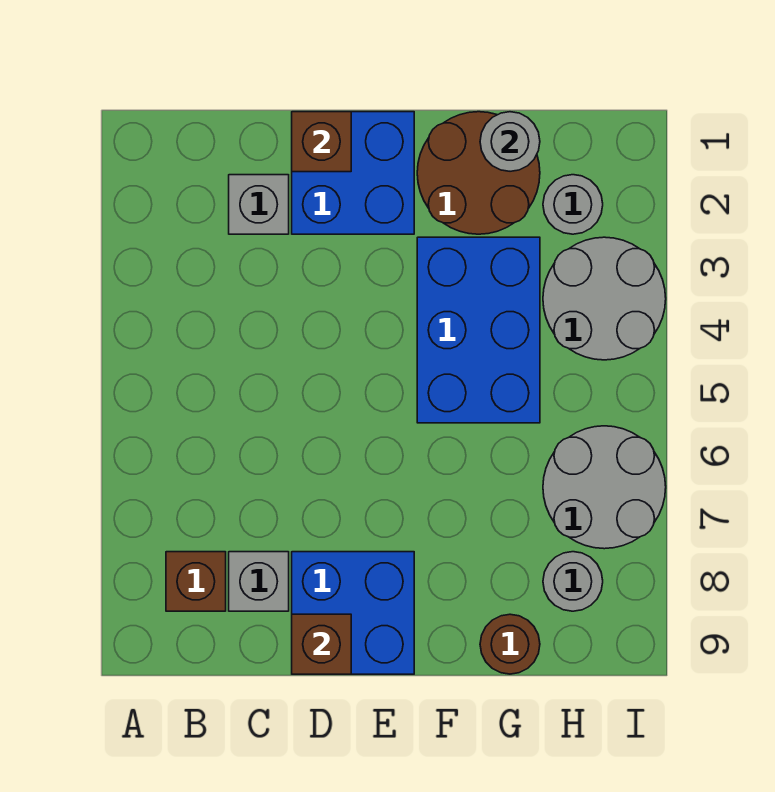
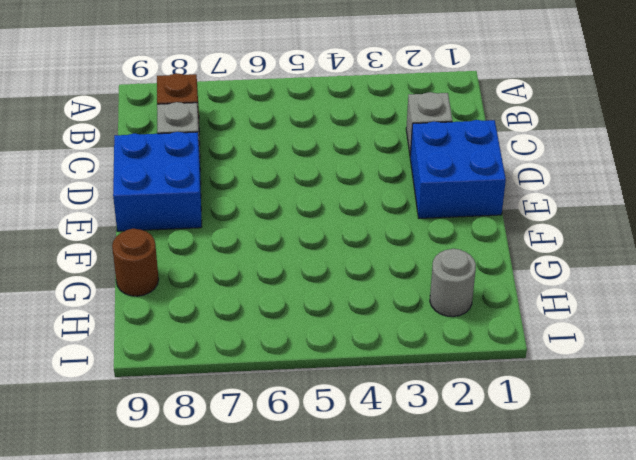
none -> brown 2x2 round brick [417,112,540,234]
none -> blue 2x3 brick [417,237,540,423]
none -> grey 2x2 round brick [543,237,666,360]

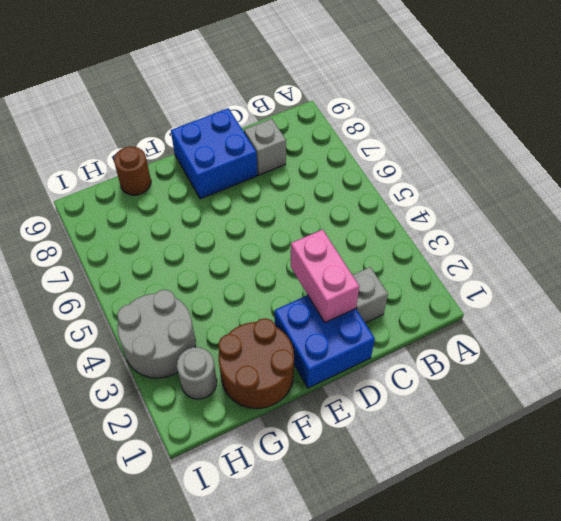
pink 1x2 brick [291,229,359,322] -> none
none -> brown 1x1 brick [166,552,226,611]
none -> blue 2x3 brick [417,237,540,423]
none -> grey 2x2 round brick [543,426,666,549]

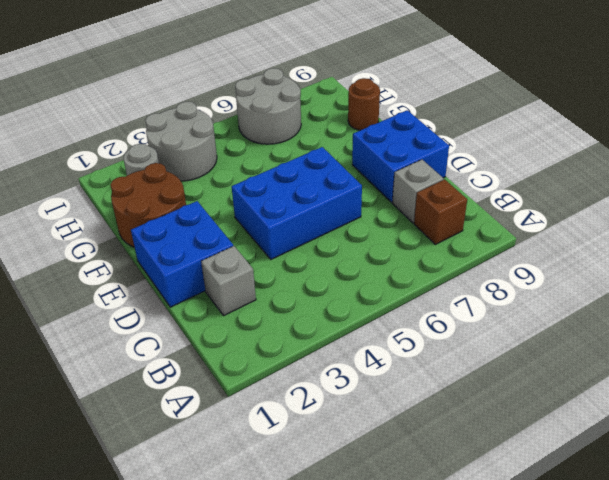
blue 2x3 brick [232,147,362,259] -> blue 2x3 brick moved to [417,237,540,423]
none -> grey 1x1 round brick [543,552,603,611]
none -> brown 1x1 brick [292,112,351,172]
none -> brown 1x1 brick [292,614,351,674]

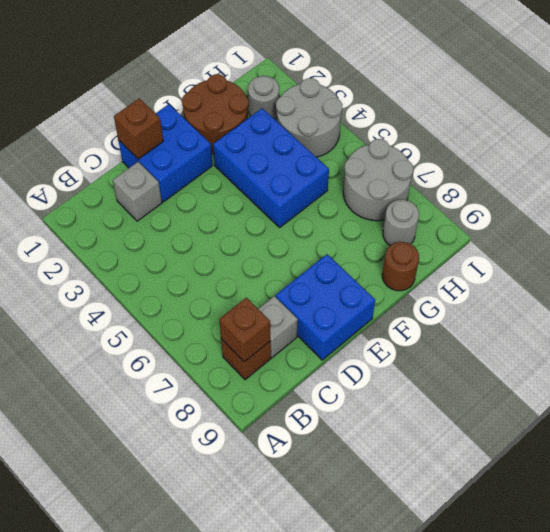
brown 1x1 brick [219,298,270,362] -> brown 1x1 brick moved to [292,614,351,674]
none -> grey 1x1 round brick [480,112,540,171]

